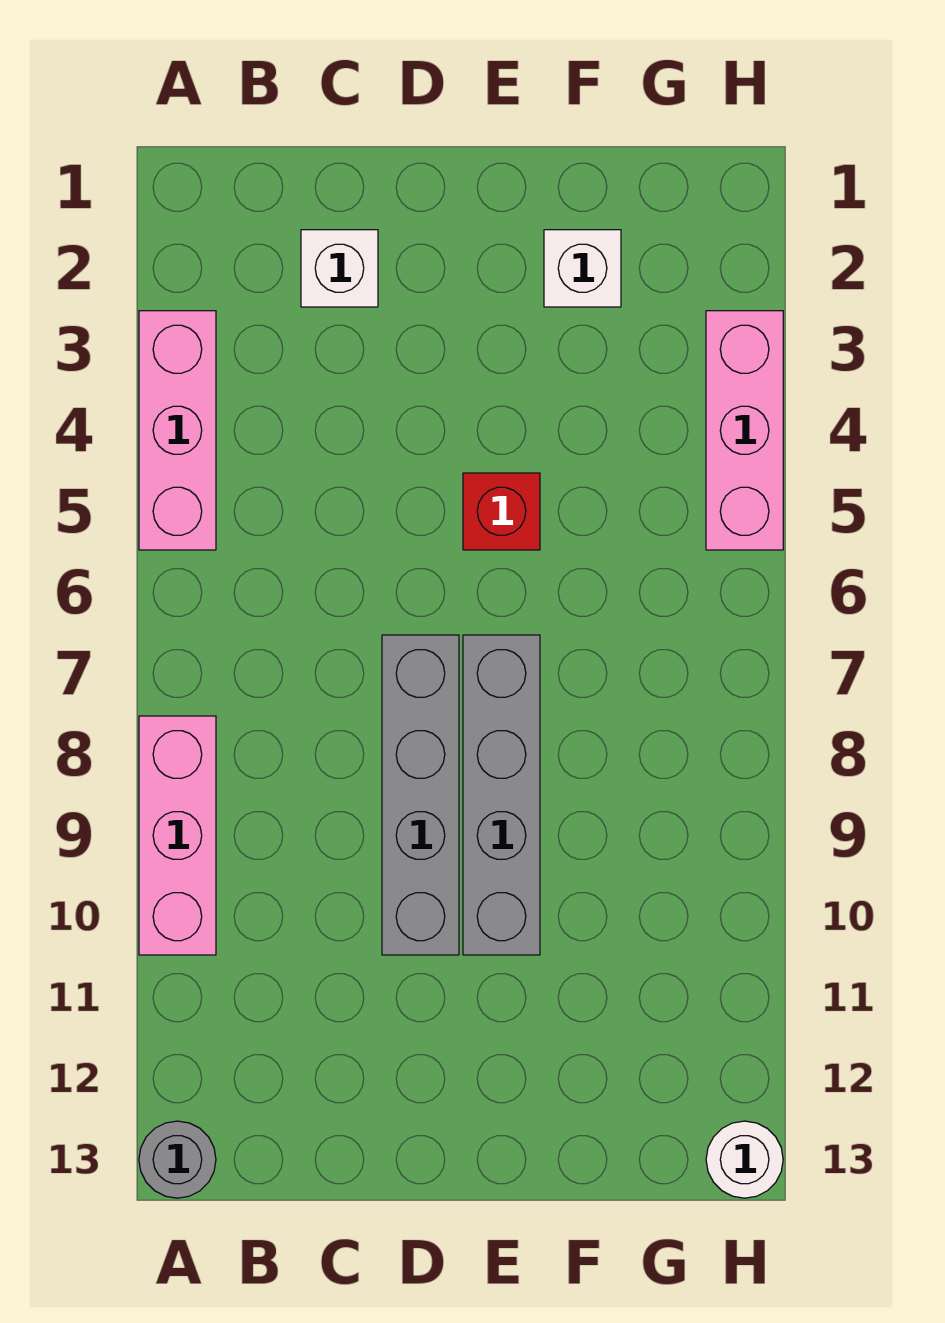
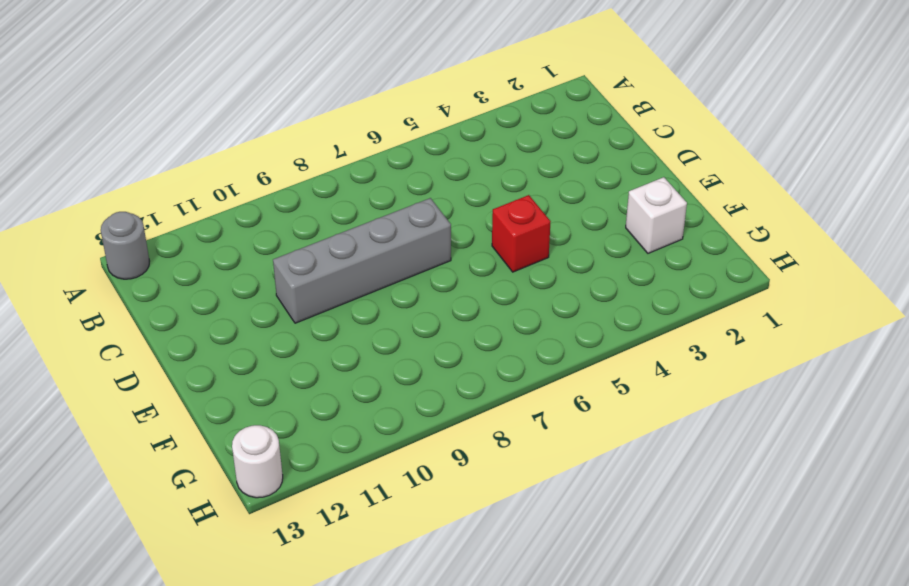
none -> pink 1x3 brick [139,311,216,550]
none -> pink 1x3 brick [139,716,216,955]

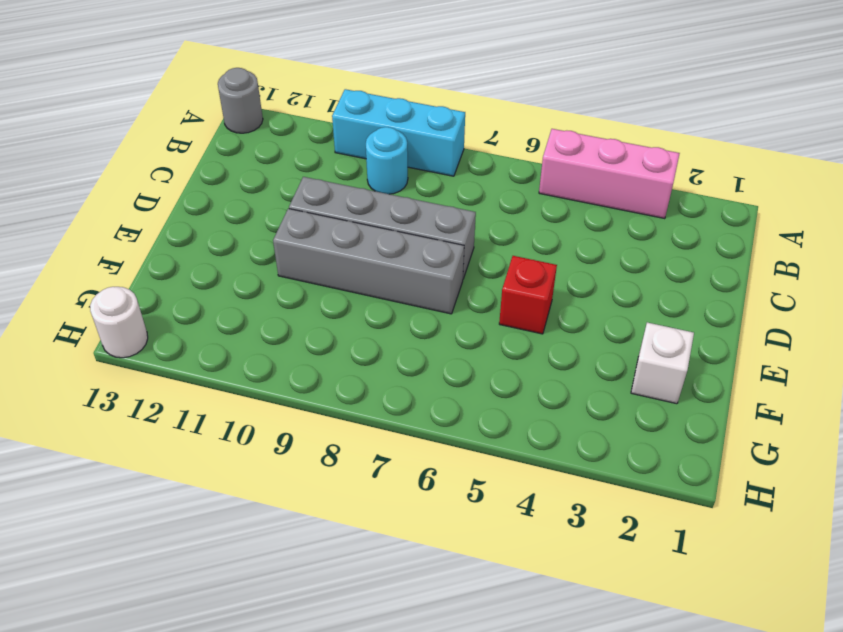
cyan 1x3 brick [332,89,465,176] -> pink 1x3 brick [139,716,216,955]
cyan 1x1 round brick [366,127,408,194] -> none
none -> white 1x1 brick [301,230,378,307]
none -> pink 1x3 brick [706,311,783,550]

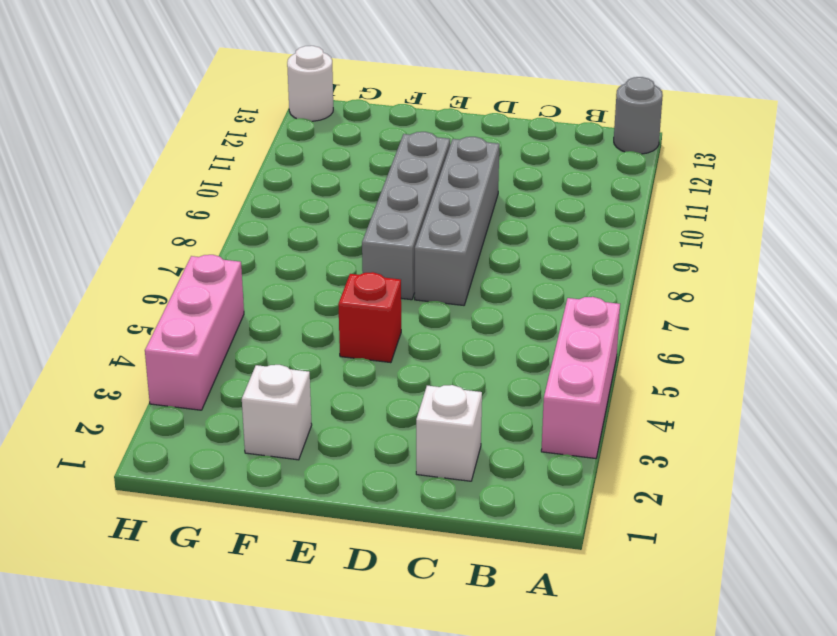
none -> pink 1x3 brick [139,716,216,955]

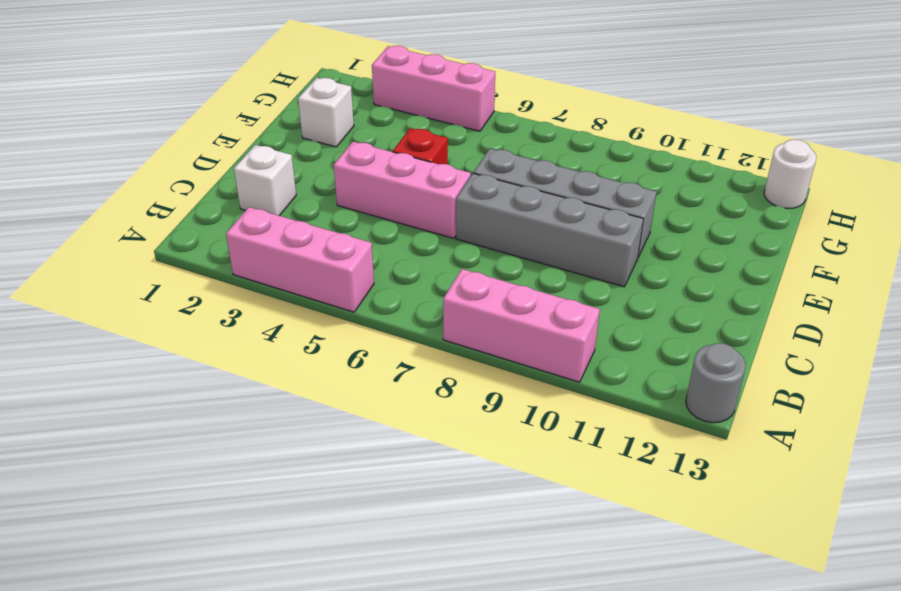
pink 1x3 brick [334,142,471,238] -> none

